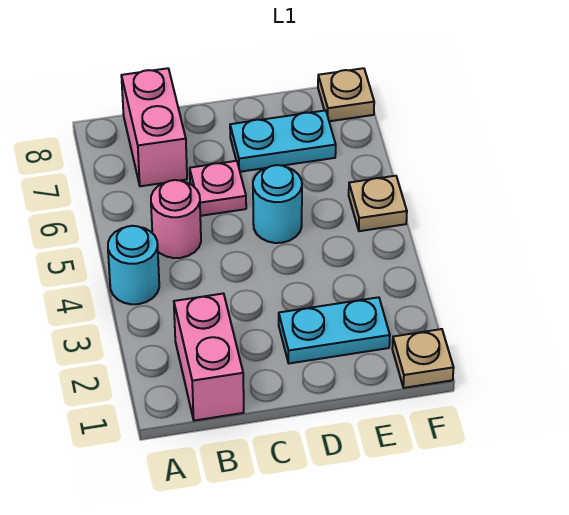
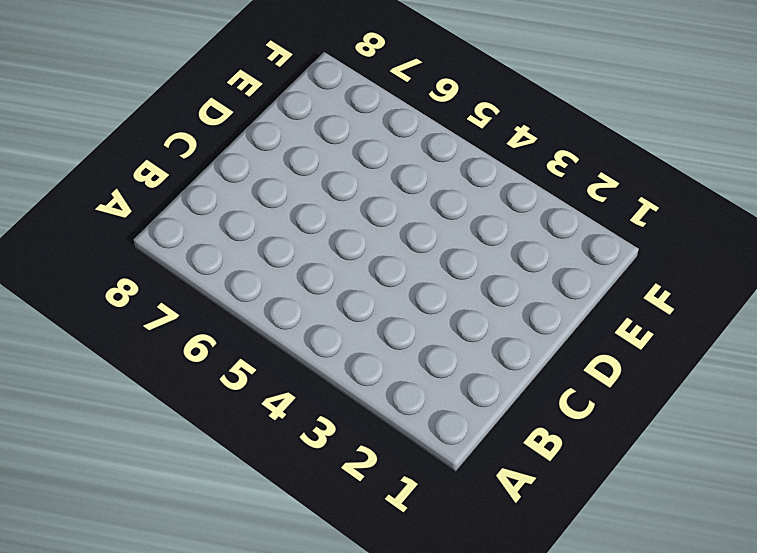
none -> cyan 1x1 round brick [108,226,159,304]
none -> pink 1x2 brick [174,294,244,421]

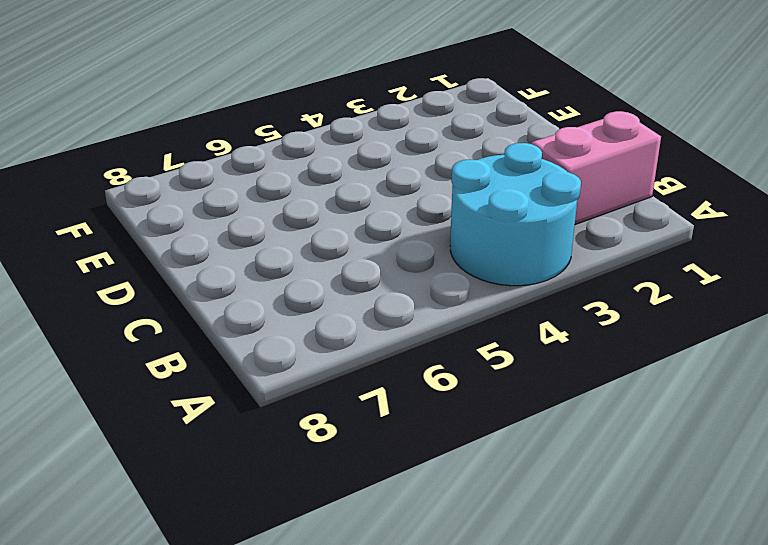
cyan 2x2 round brick [450,143,581,286] -> cyan 1x1 round brick [108,226,159,304]
none -> pink 1x1 round brick [151,180,201,258]
none -> pink 1x2 brick [121,68,187,186]

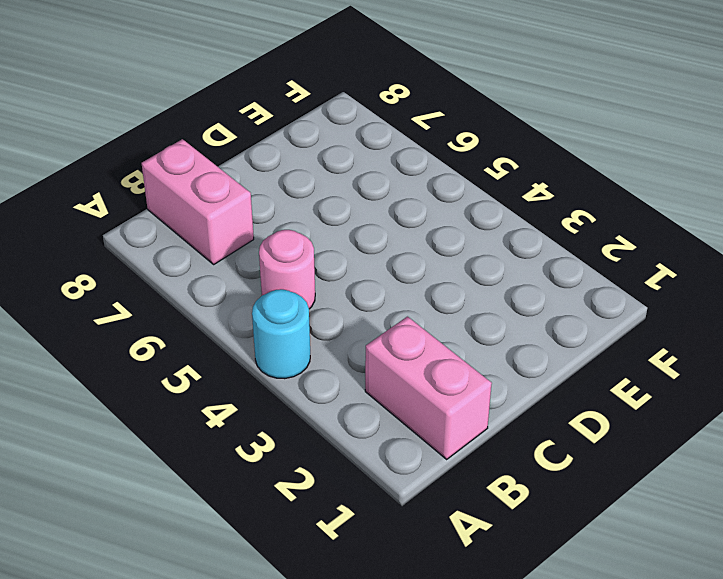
none -> pink 1x1 plate [190,161,246,216]
none -> cyan 1x2 plate [279,297,390,363]

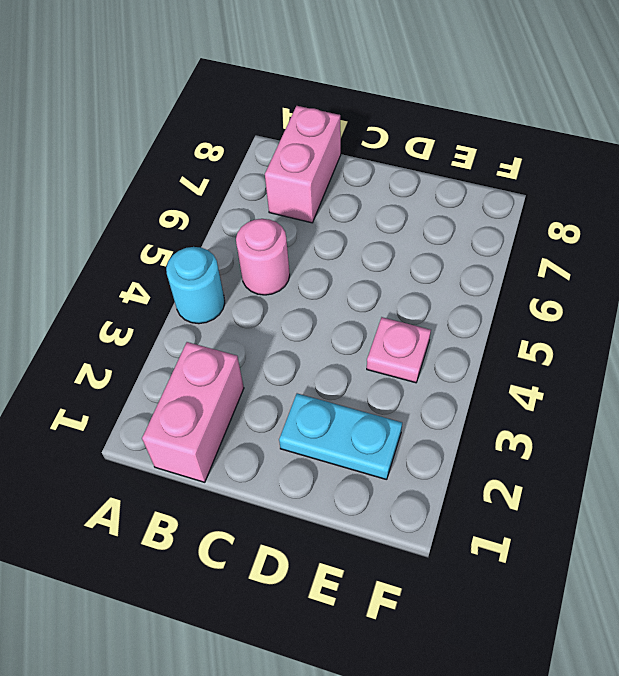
pink 1x1 plate [367,317,431,383] -> pink 1x1 plate moved to [190,161,246,216]
none -> cyan 1x1 round brick [253,165,302,243]
none -> cyan 1x2 plate [230,110,336,172]

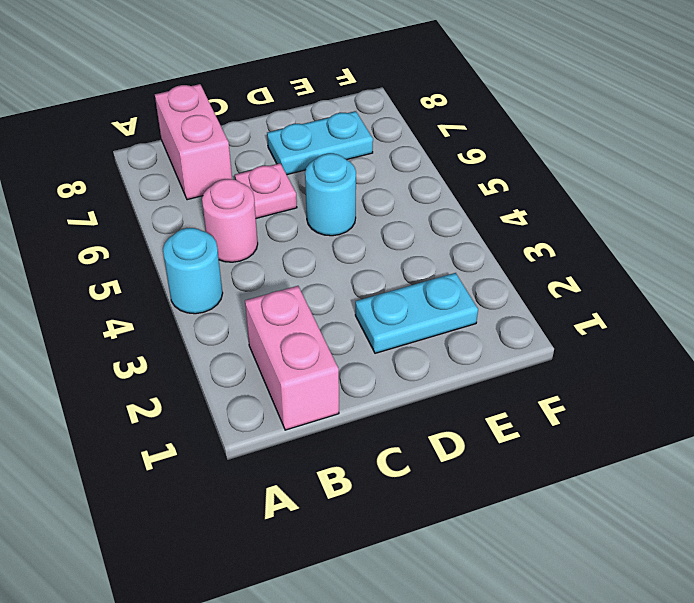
none -> tan 1x1 plate [392,329,454,388]
none -> tan 1x1 plate [349,176,407,231]

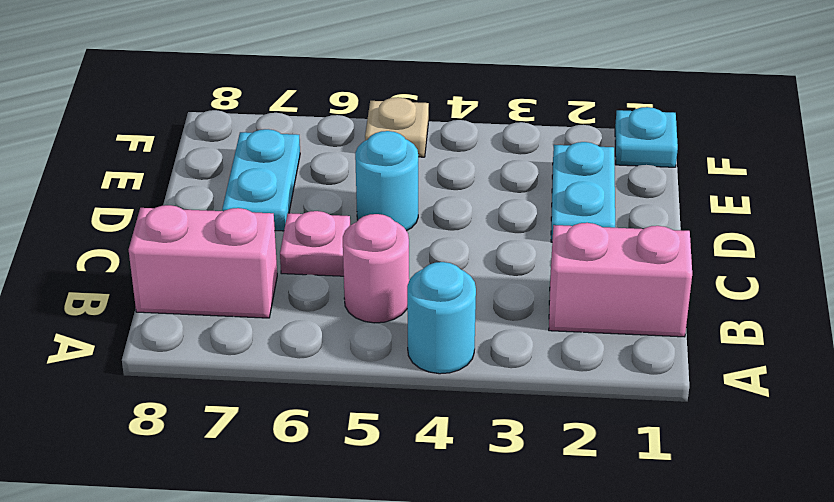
cyan 1x1 plate [615,107,678,167] -> tan 1x1 plate [392,329,454,388]
none -> tan 1x1 plate [318,68,374,121]

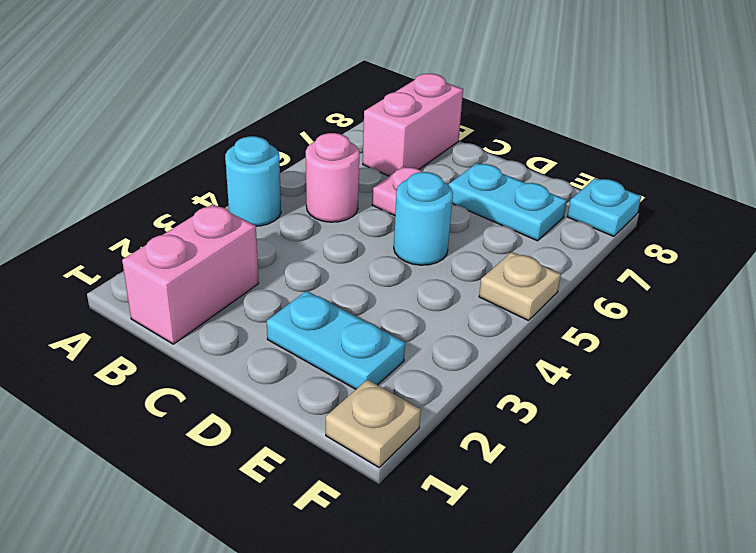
cyan 1x1 plate [568,178,641,236] -> tan 1x1 plate [318,68,374,121]

